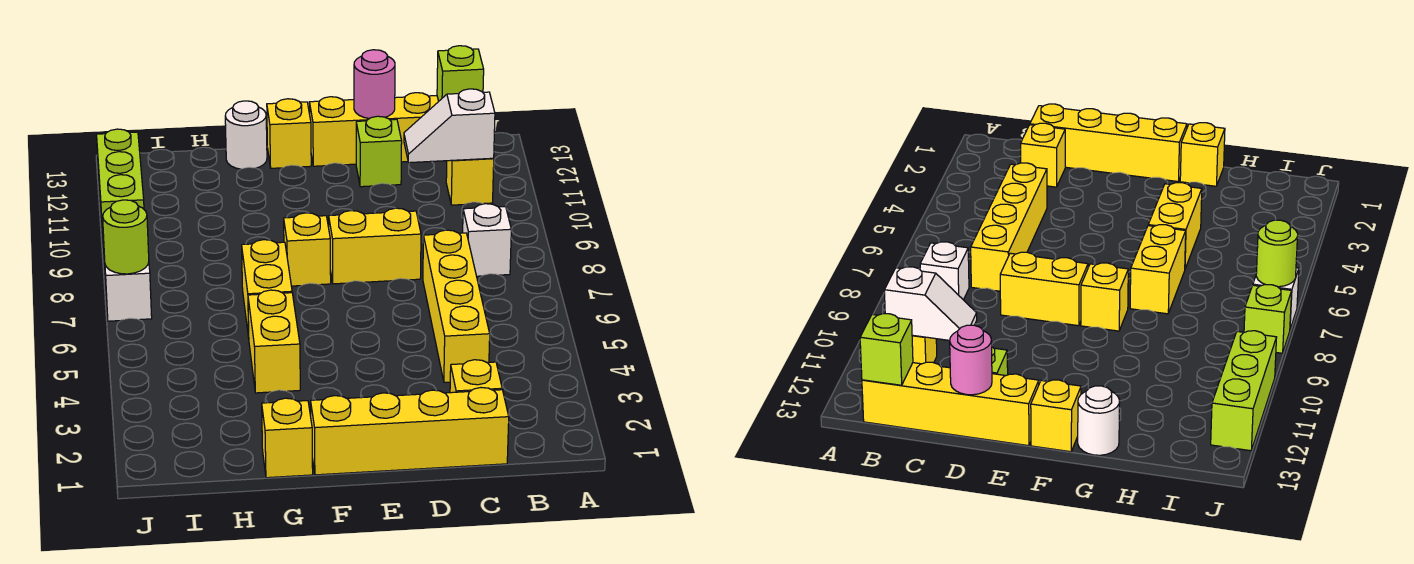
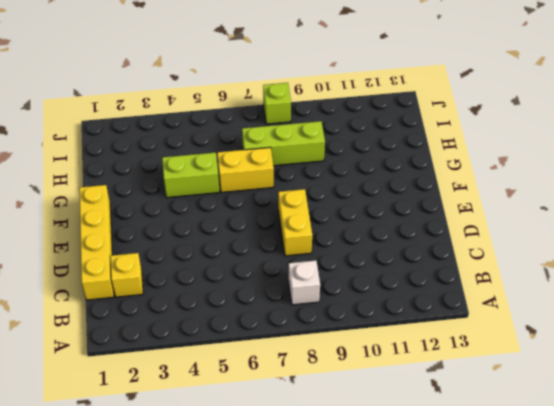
lime 1x2 brick [162,152,220,198] -> yellow 1x2 brick [248,290,300,393]
lime 1x3 brick [242,121,325,166] -> lime 1x3 brick moved to [97,129,144,238]
none -> yellow 1x1 brick [446,158,494,205]
none -> yellow 1x4 brick [309,93,439,166]
none -> yellow 1x4 brick [423,230,490,382]

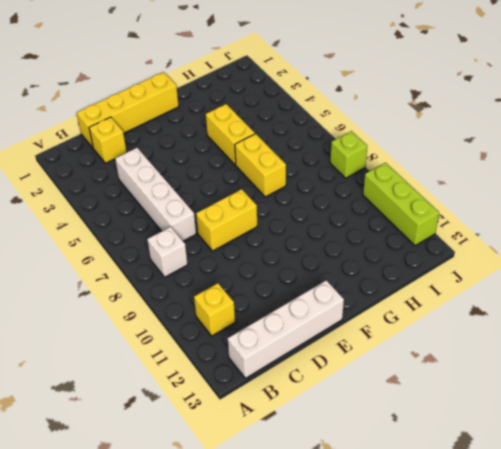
white 1x4 brick [228,280,344,378] -> yellow 1x4 brick [309,93,439,166]
white 1x4 brick [115,148,196,241] -> yellow 1x4 brick [423,230,490,382]
none -> lime 1x1 brick [356,116,402,187]
none -> yellow 1x1 brick [284,213,331,286]
none -> yellow 1x1 brick [267,99,311,168]

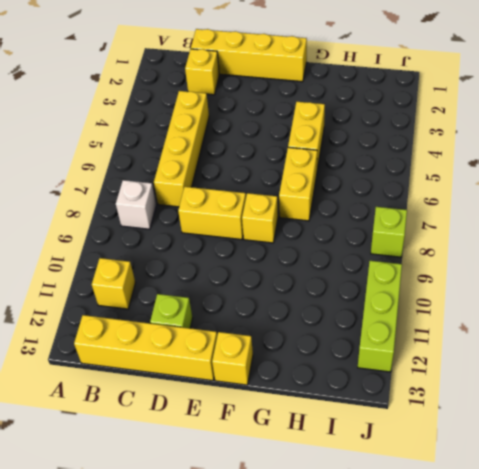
none -> yellow 1x1 brick [262,398,313,478]
none -> white 1x1 round brick [225,101,267,169]
none -> white 1x1 brick [104,256,152,321]

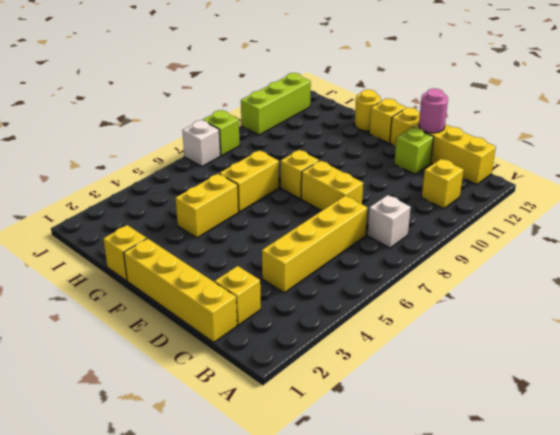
yellow 1x1 round brick [355,90,381,131] -> white 1x1 round brick [225,101,267,169]
none -> white 1x2 slope [404,89,495,163]
none -> lime 1x1 brick [437,46,484,101]
none -> lime 1x1 round brick [103,200,149,274]

